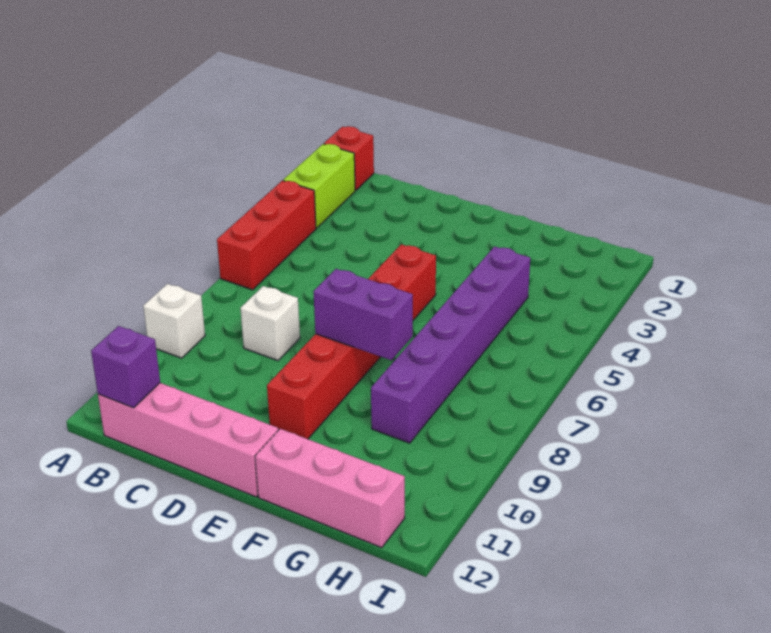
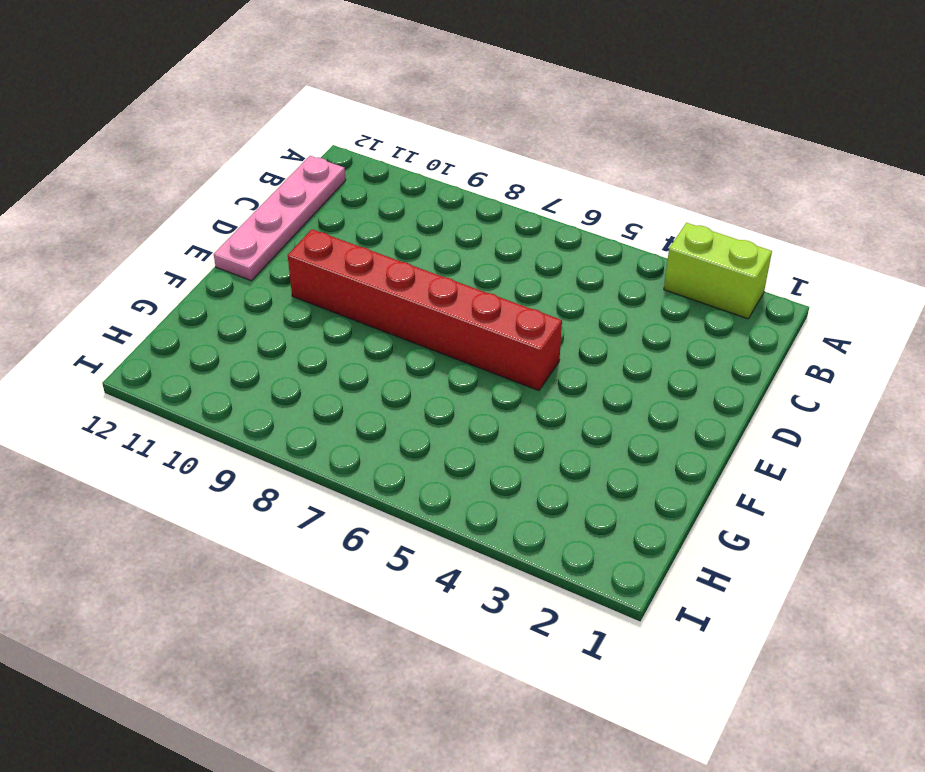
pink 1x4 plate [214,156,346,281] -> pink 1x4 brick [98,383,278,497]
none -> red 1x1 brick [324,126,374,190]
none -> red 1x3 brick [217,181,316,290]

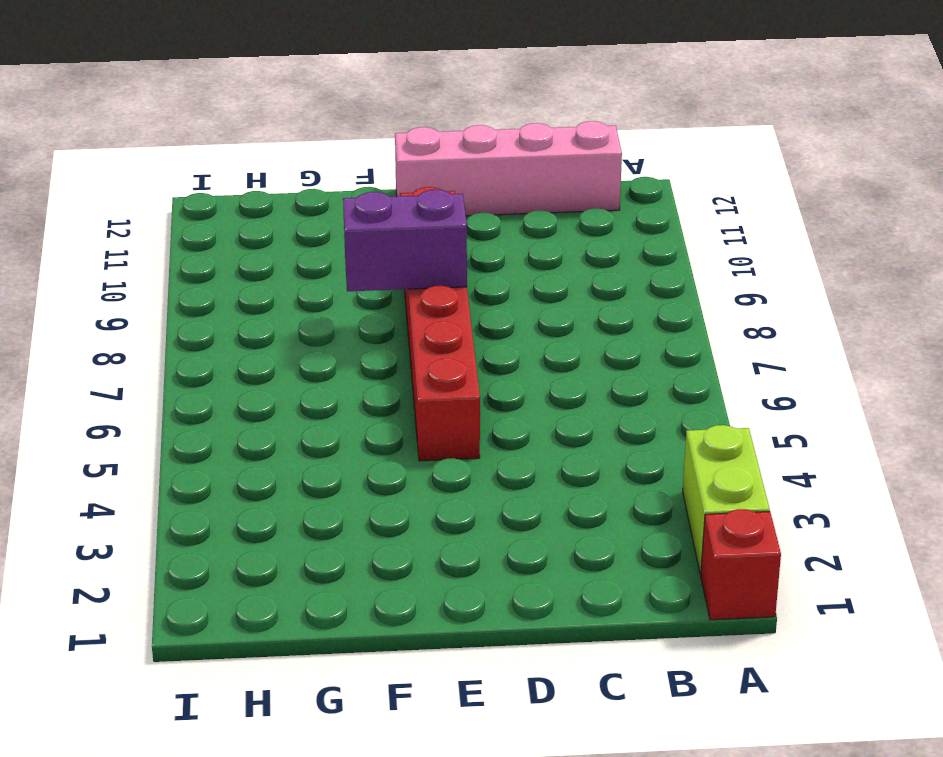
none -> red 1x3 brick [217,181,316,290]
none -> white 1x1 brick [143,284,205,358]

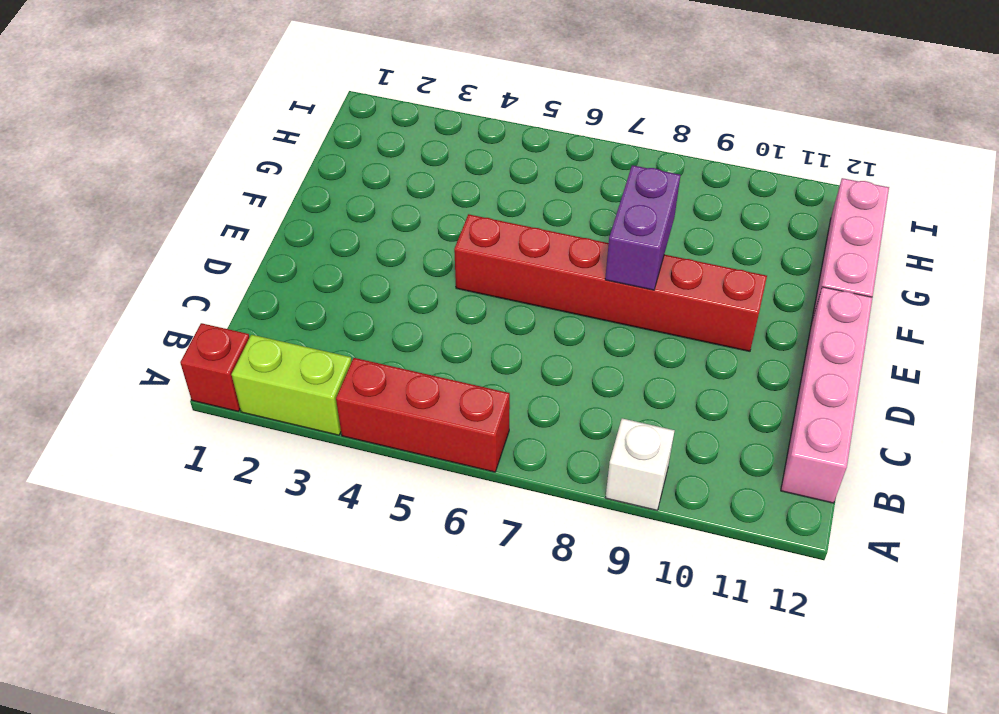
none -> white 1x1 brick [240,286,300,361]
none -> purple 1x6 brick [371,246,530,443]

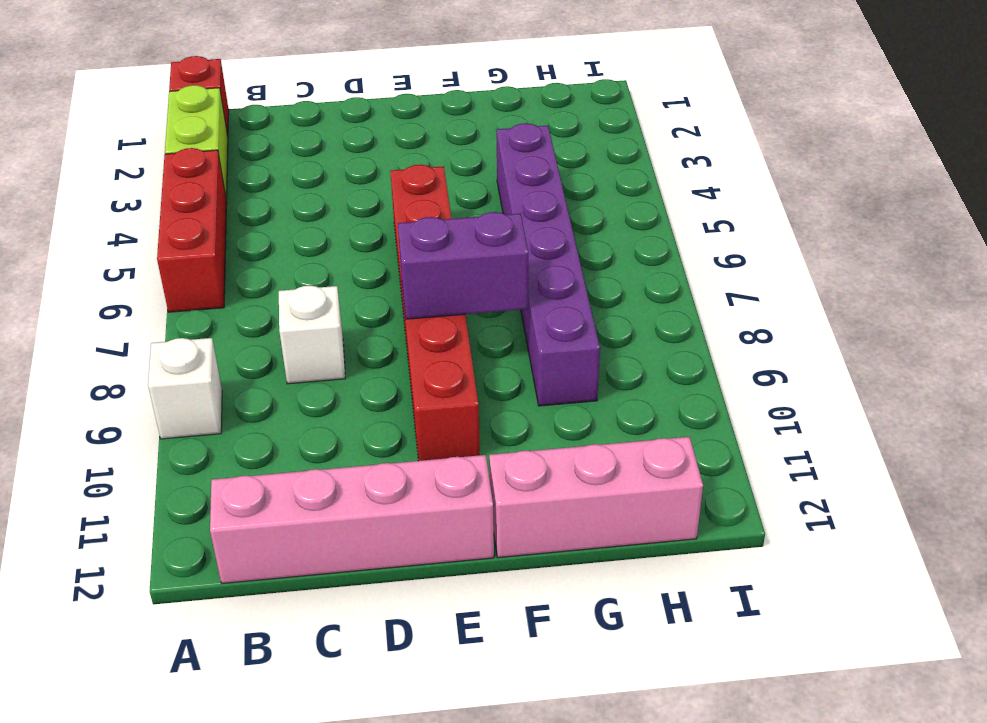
none -> purple 1x1 brick [91,326,160,408]

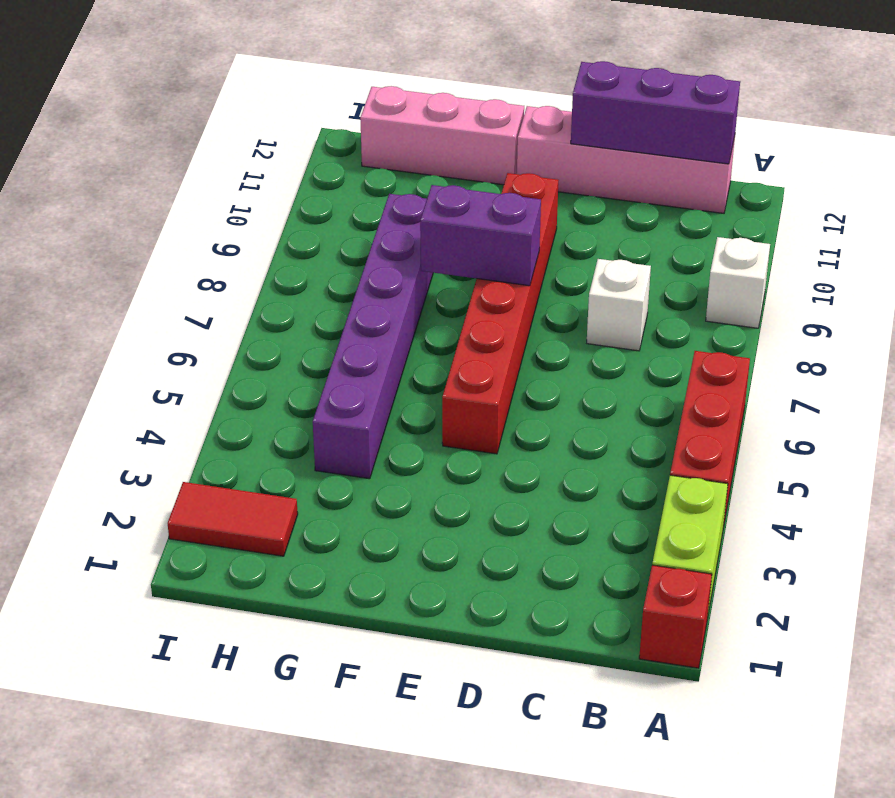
purple 1x3 brick [571,61,740,164] -> purple 1x1 brick [91,326,160,408]
red 1x2 tile [168,482,298,556] -> none

